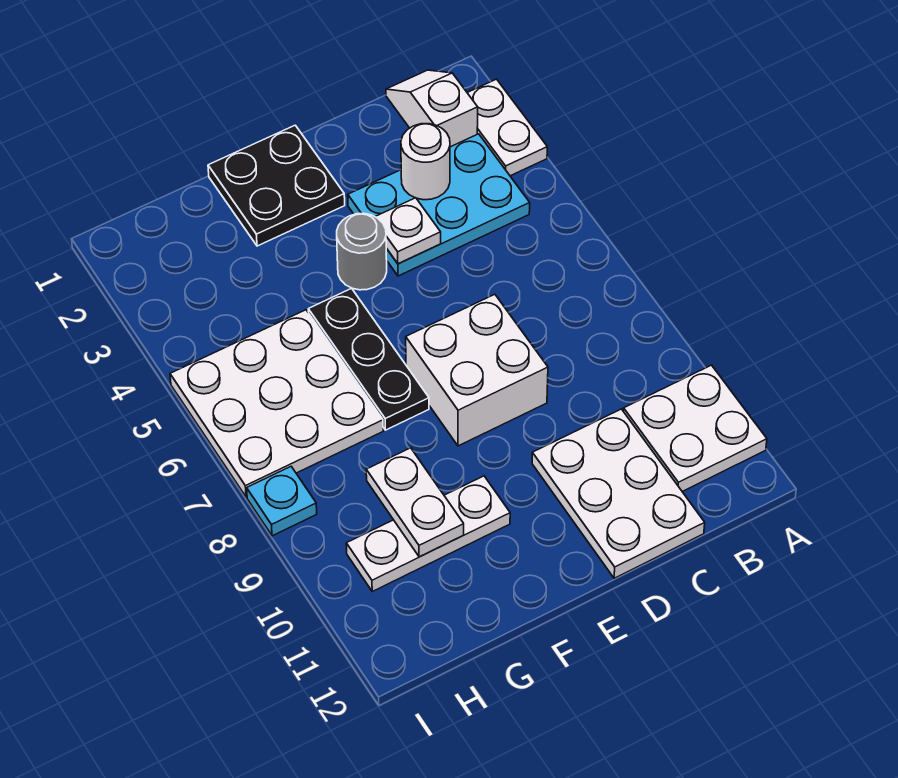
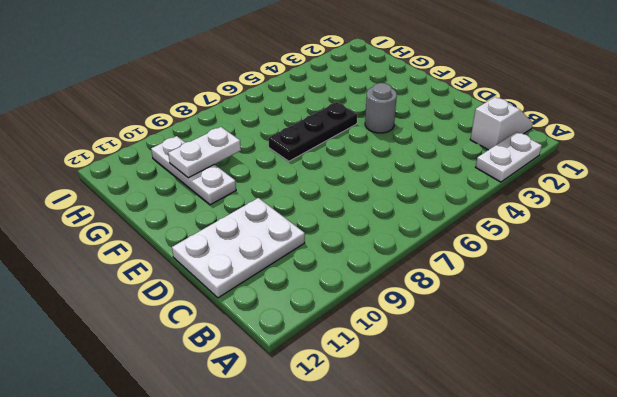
none -> white 2x2 plate [624,365,767,492]
none -> cyan 2x3 plate [348,134,530,276]
none -> white 2x2 brick [406,294,548,446]

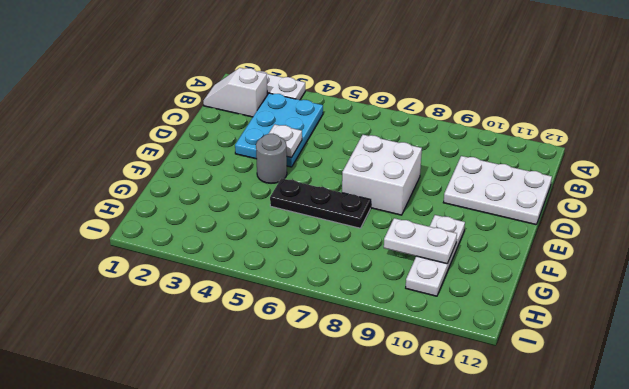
none -> white 2x2 plate [624,365,767,492]
none -> black 2x2 plate [208,125,345,246]
none -> white 3x3 plate [170,310,383,497]

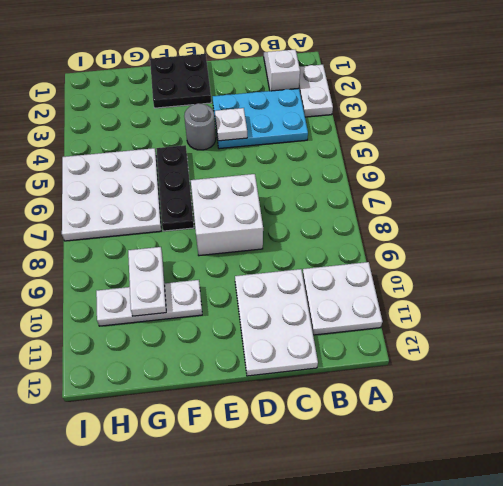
none -> cyan 1x1 plate [247,467,317,536]
none -> white 1x1 round brick [401,124,450,200]

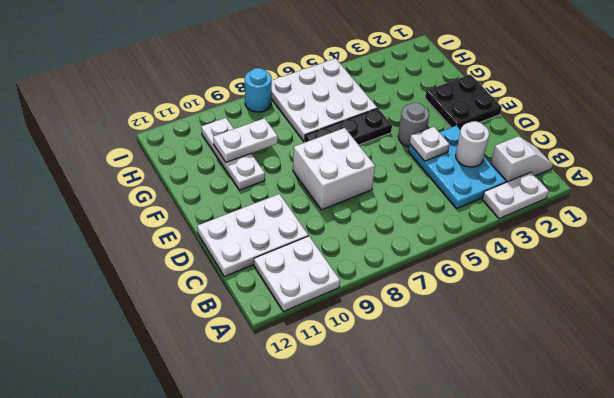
cyan 1x1 round brick [245,68,272,112] -> cyan 1x1 plate [247,467,317,536]

